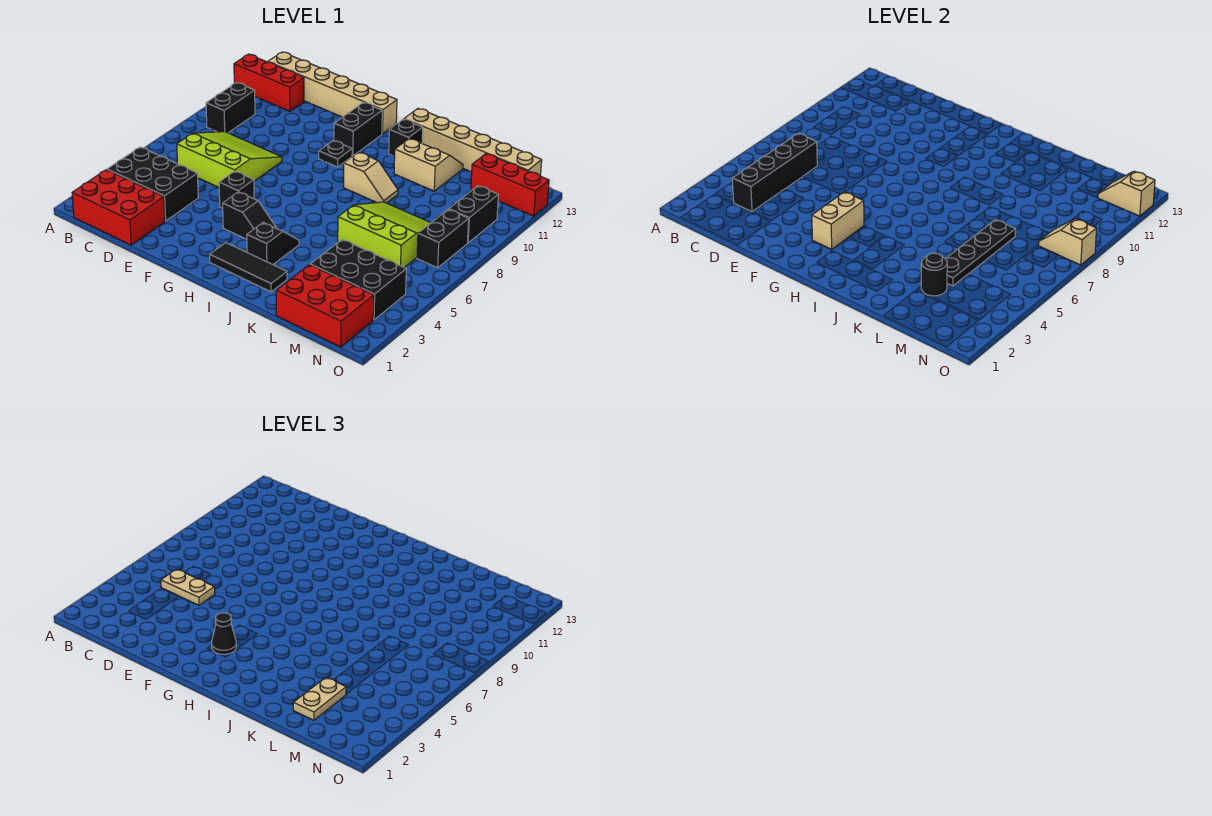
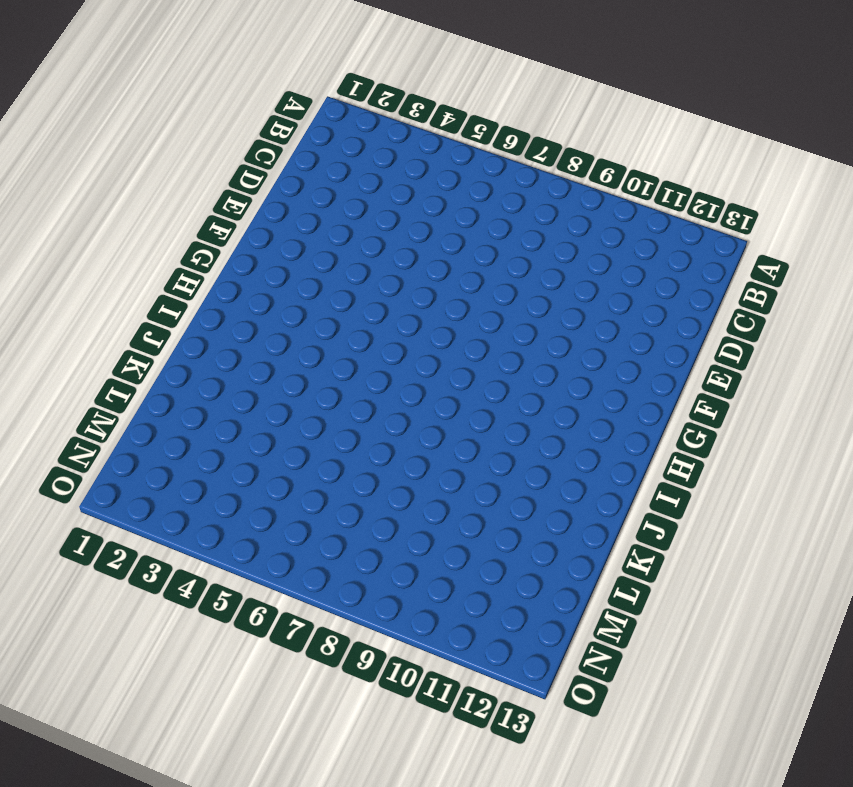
none -> red 1x3 brick [234,54,304,111]
none -> red 2x3 brick [72,170,165,245]
none -> black 2x3 brick [107,147,198,221]
none -> black 1x2 brick [206,82,255,133]

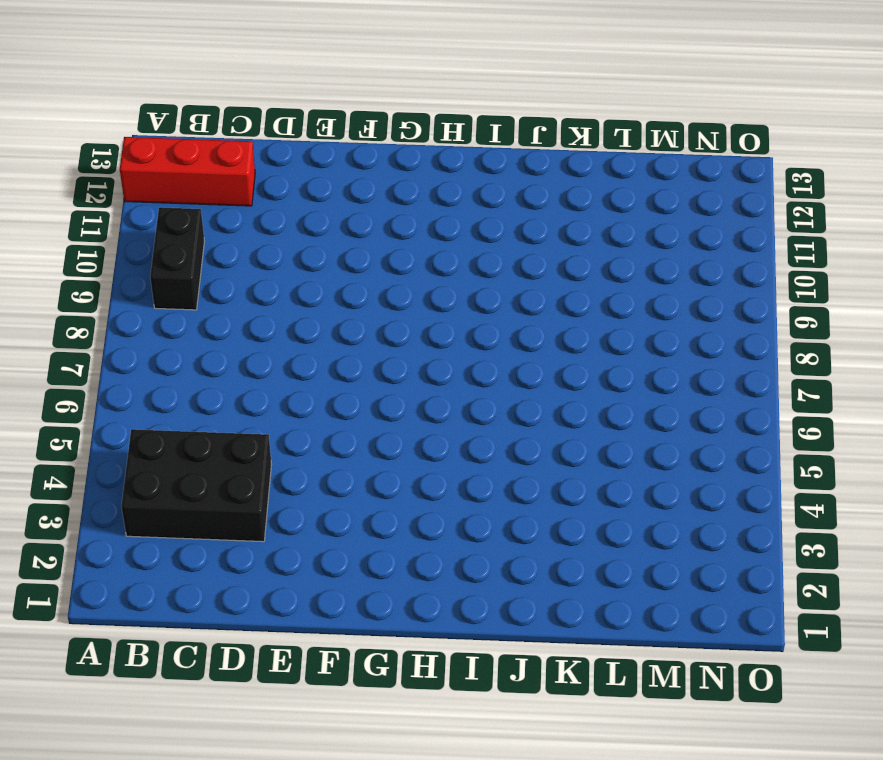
none -> red 2x3 brick [72,170,165,245]
none -> tan 1x6 brick [268,52,397,134]
none -> lime 3x3 slope [177,132,282,187]
none -> black 1x1 brick [219,171,254,208]

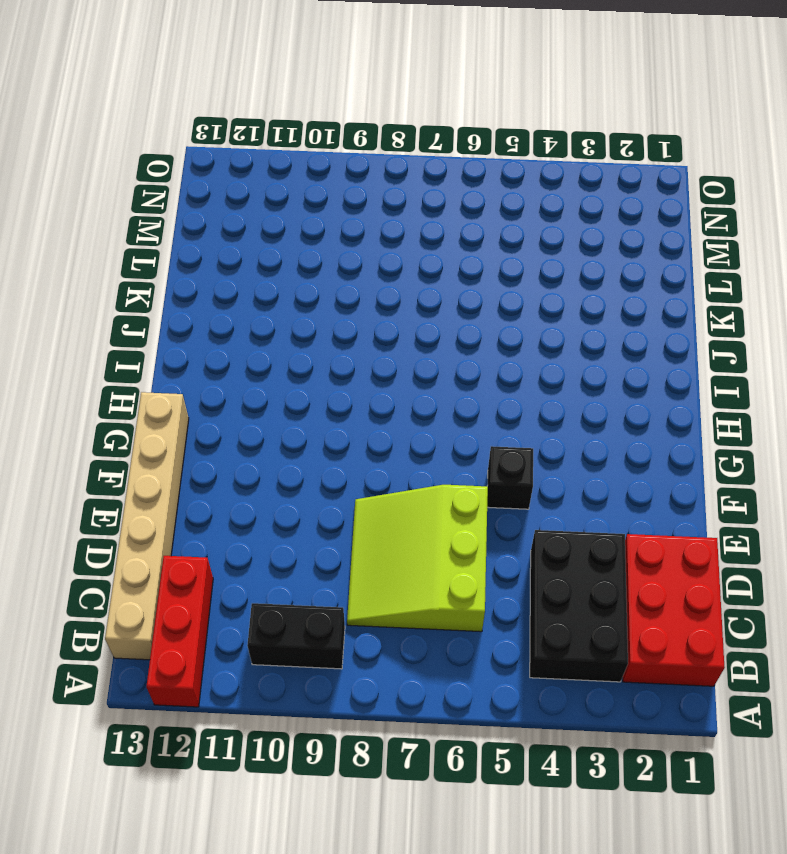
none -> black 1x2 slope [223,192,276,239]
none -> black 1x1 plate [319,140,352,167]
none -> black 1x2 brick [334,102,382,156]
none -> black 1x3 tile [210,243,287,292]

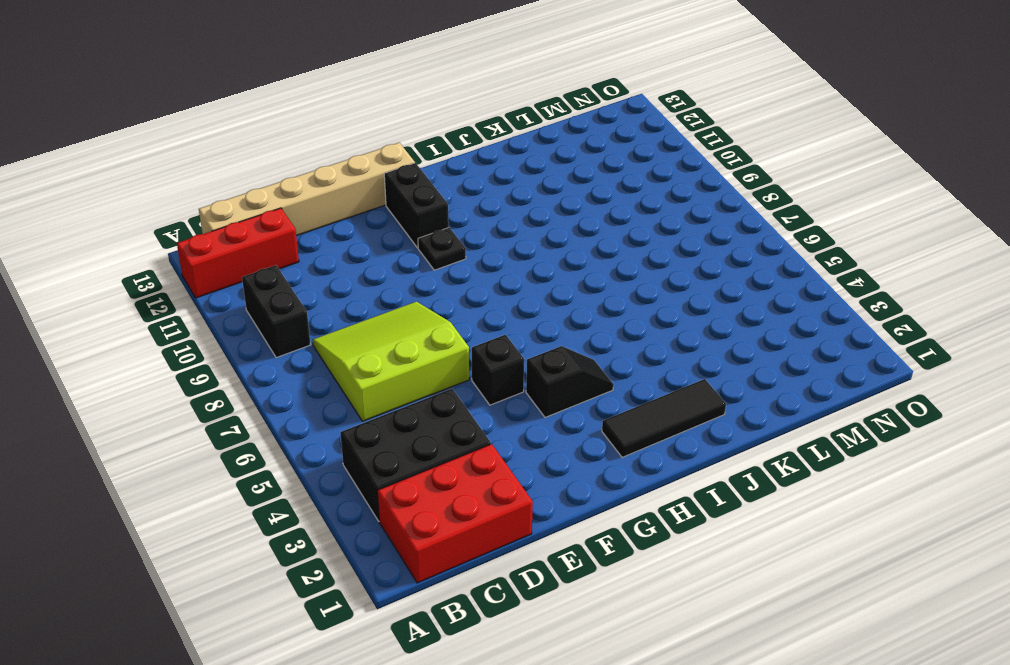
none -> black 1x2 slope [247,222,299,265]
none -> tan 1x2 slope [344,152,398,203]
none -> black 1x1 brick [389,119,423,156]
none -> tan 1x6 brick [404,108,542,176]

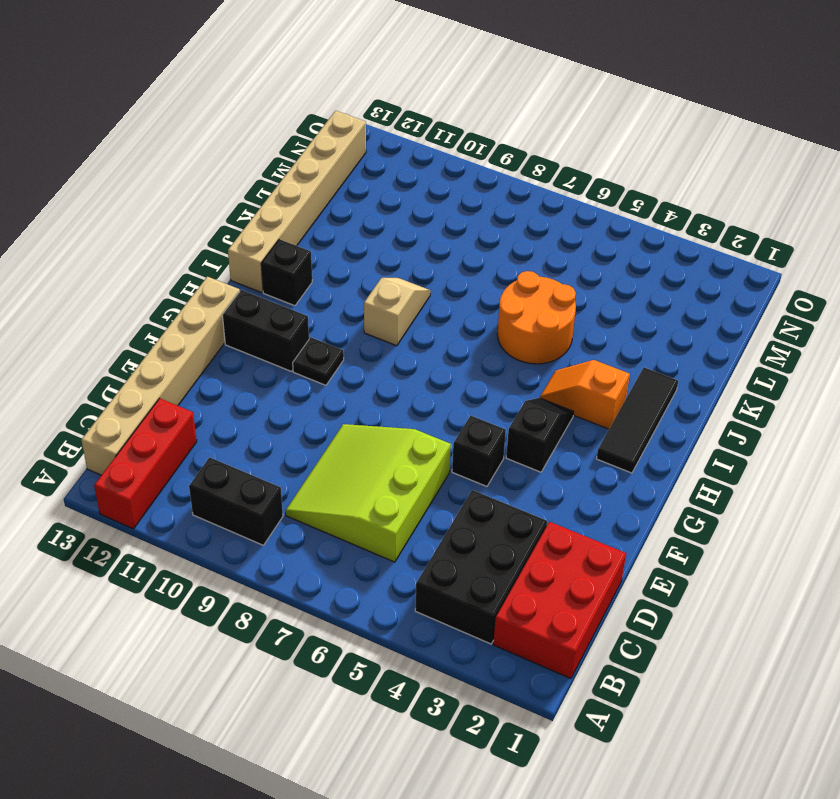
orange 1x2 slope [540,360,630,429] -> black 1x2 slope [247,222,299,265]
orange 2x2 round brick [497,271,576,364] -> lime 3x3 slope [338,202,430,268]
none -> tan 2x2 slope [394,138,463,191]
none -> red 2x3 brick [276,265,374,347]
none -> black 2x3 brick [310,239,406,320]
none -> red 1x3 brick [471,154,549,216]

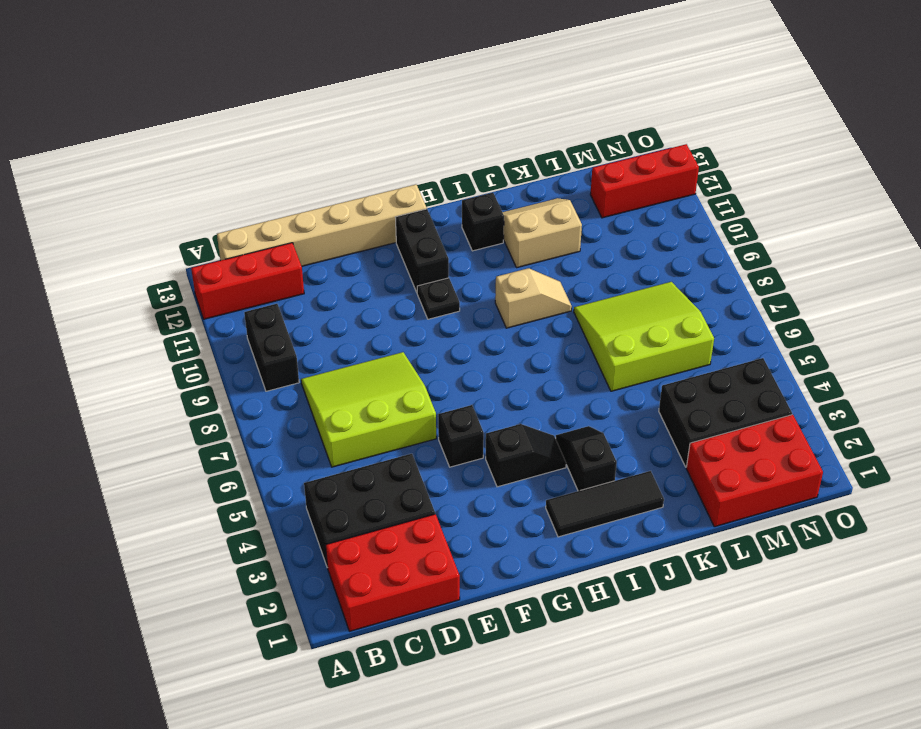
none -> tan 1x6 brick [404,108,542,176]
none -> black 1x2 brick [417,209,469,268]
none -> black 1x2 brick [449,186,498,243]
none -> black 1x4 brick [732,133,817,212]

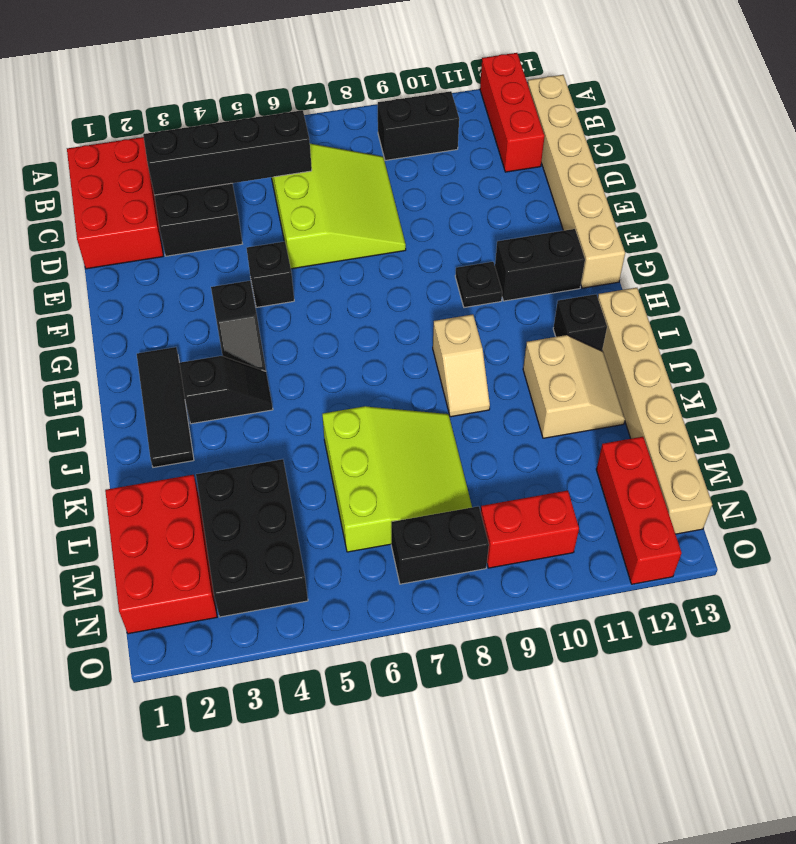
red 1x2 brick [481,491,579,568] -> black 1x2 brick [449,186,498,243]
none -> tan 1x2 brick [812,192,864,249]
none -> black 1x1 round brick [921,253,947,296]
none -> black 1x4 plate [945,220,1016,286]
none -> tan 1x2 slope [1039,219,1097,265]

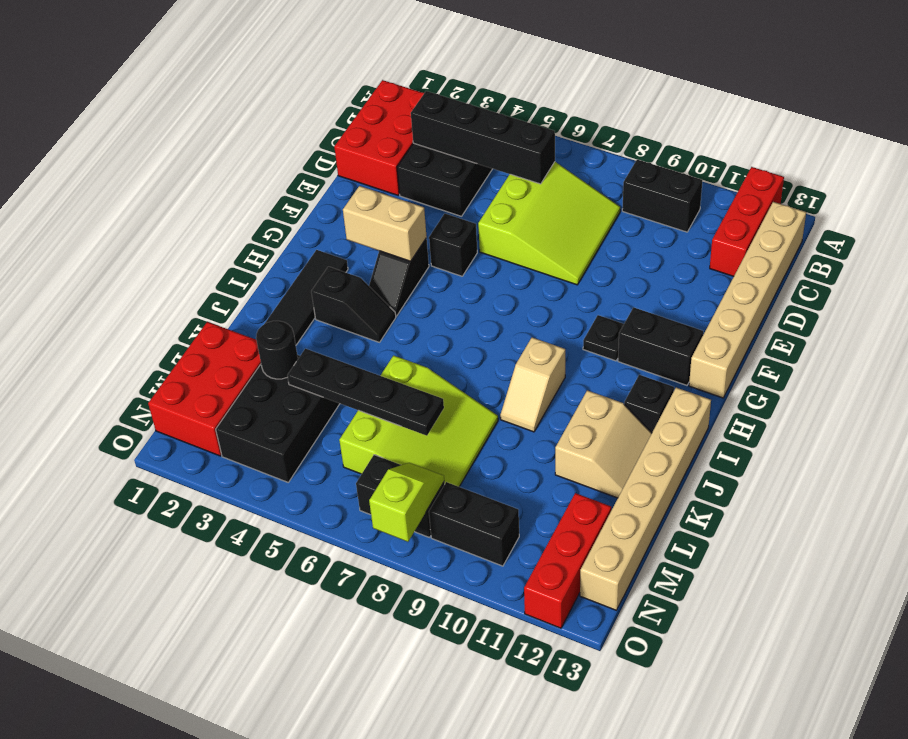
lime 1x2 slope [369,463,444,542] -> tan 1x2 slope [1039,219,1097,265]
none -> tan 1x2 slope [1098,171,1155,216]
none -> tan 1x2 plate [161,569,215,605]
none -> black 1x1 cone [212,613,237,654]
none -> tan 1x2 plate [293,677,346,720]

